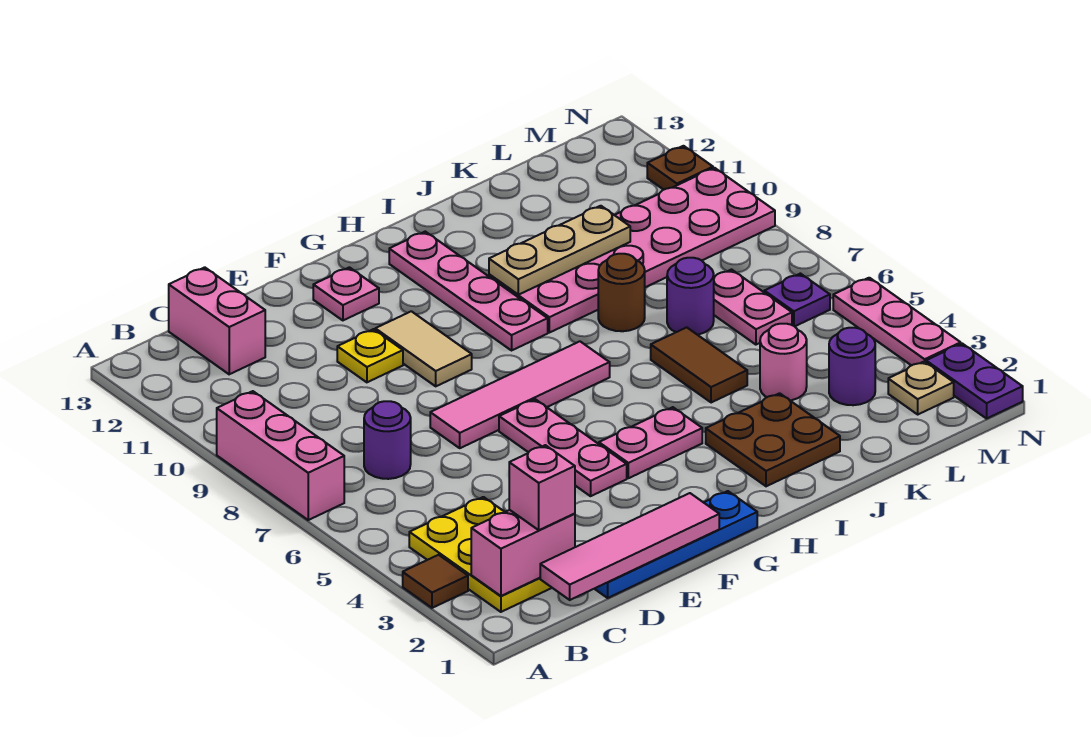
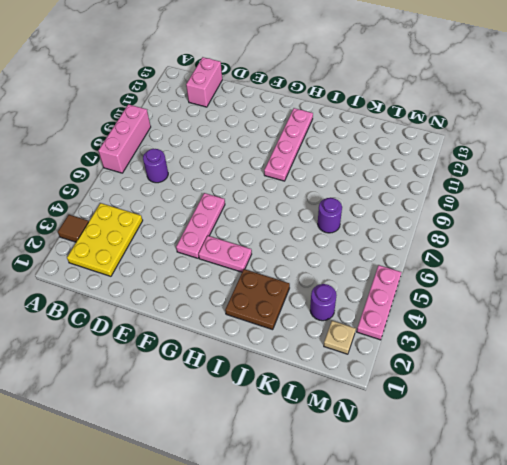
none -> blue 1x4 plate [595,491,757,598]
none -> pink 1x4 tile [430,341,610,448]
none -> yellow 1x1 plate [337,329,403,382]
none -> tan 1x2 tile [375,311,472,386]

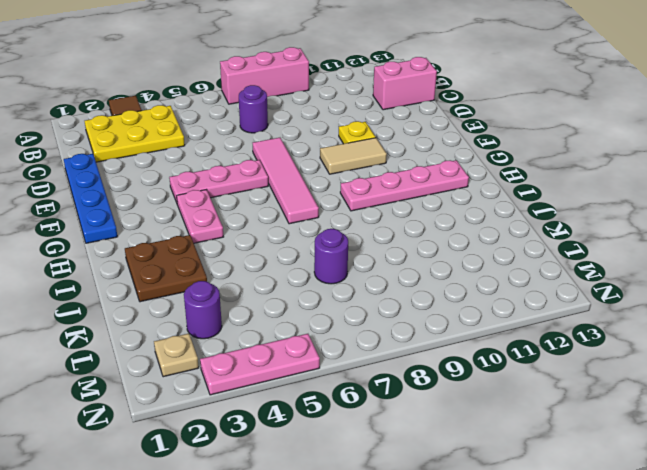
none -> pink 1x1 plate [313,267,379,320]
none -> pink 2x6 plate [489,168,775,333]
none -> brown 1x2 tile [651,327,747,403]
none -> brown 1x1 round brick [598,254,645,331]

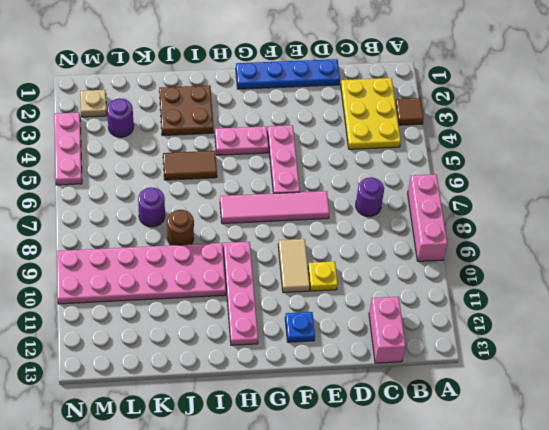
blue 1x1 plate [285,312,315,342] -> pink 1x1 plate [313,267,379,320]
brown 1x2 tile [163,151,217,180] -> brown 1x2 tile turned to [651,327,747,403]
none -> pink 1x1 round brick [760,324,807,400]
none -> pink 1x2 plate [714,270,792,345]
none -> purple 1x1 plate [764,274,830,326]
none -> purple 1x2 plate [926,344,1023,419]

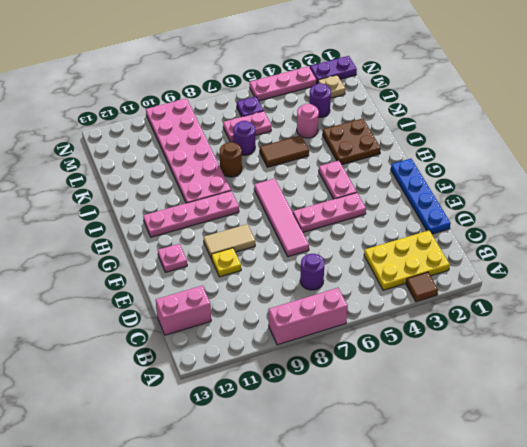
none -> brown 1x1 plate [647,146,713,190]
none -> pink 1x2 brick [471,510,575,596]
none -> pink 1x4 tile [540,493,719,600]
none -> tan 1x3 plate [489,206,630,295]

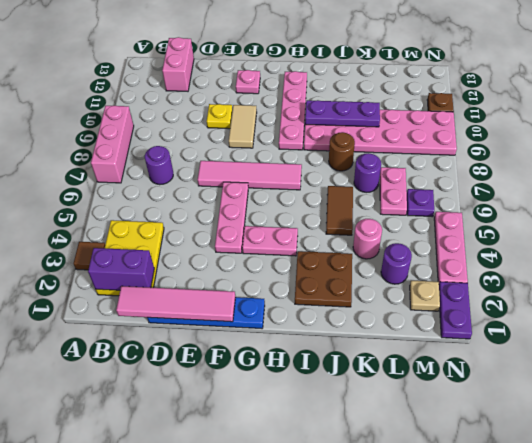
purple 1x2 brick [88,248,154,290] -> pink 1x2 brick [471,510,575,596]
purple 1x3 plate [305,100,380,127] -> tan 1x3 plate [489,206,630,295]
none -> pink 1x1 brick [509,445,575,530]

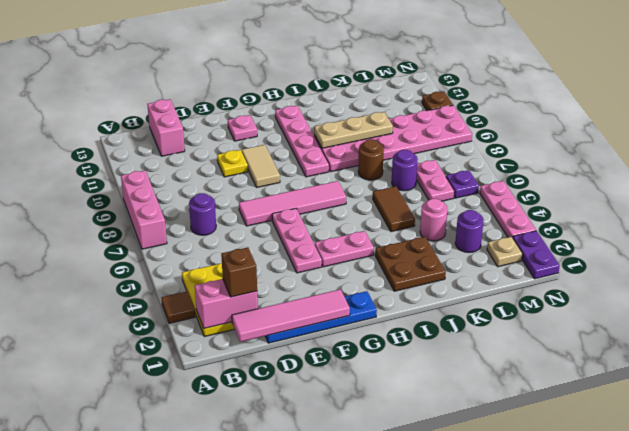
brown 1x1 brick [221,247,257,297] -> pink 1x1 brick [509,445,575,530]

